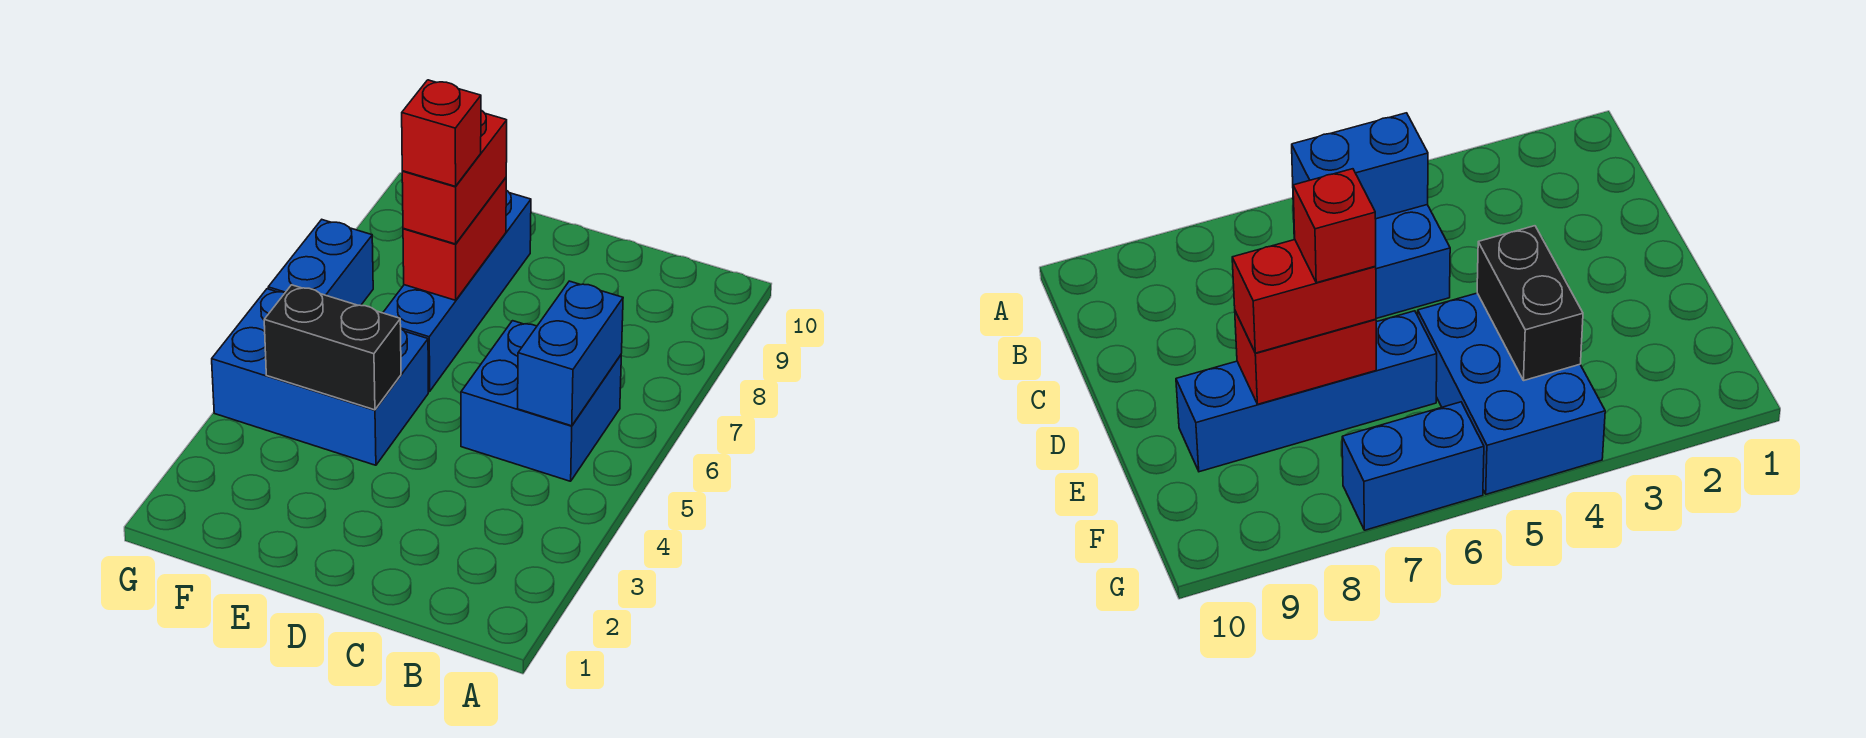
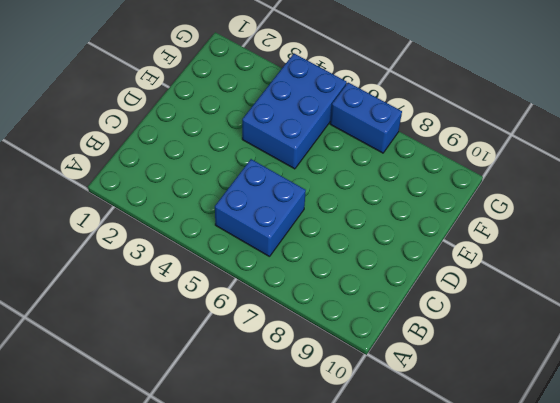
none -> blue 1x4 brick [383,190,531,391]
none -> blue 1x2 brick [518,281,623,426]

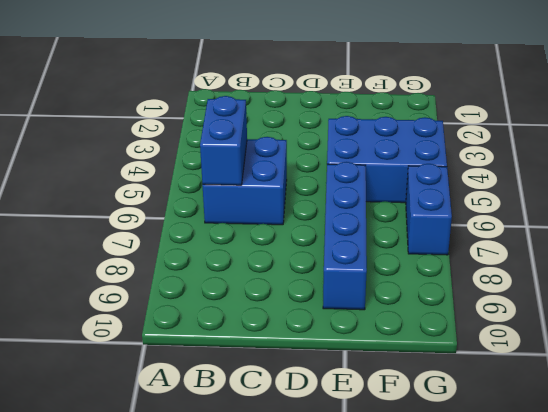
none -> black 1x2 brick [264,285,401,410]
none -> red 1x2 brick [403,178,506,300]

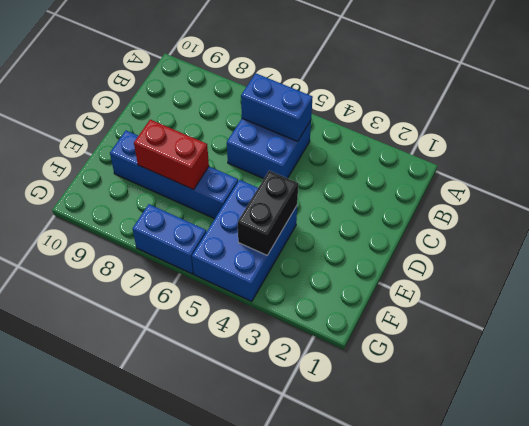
none -> red 1x2 brick [402,110,507,244]
none -> red 1x1 brick [402,80,481,186]

